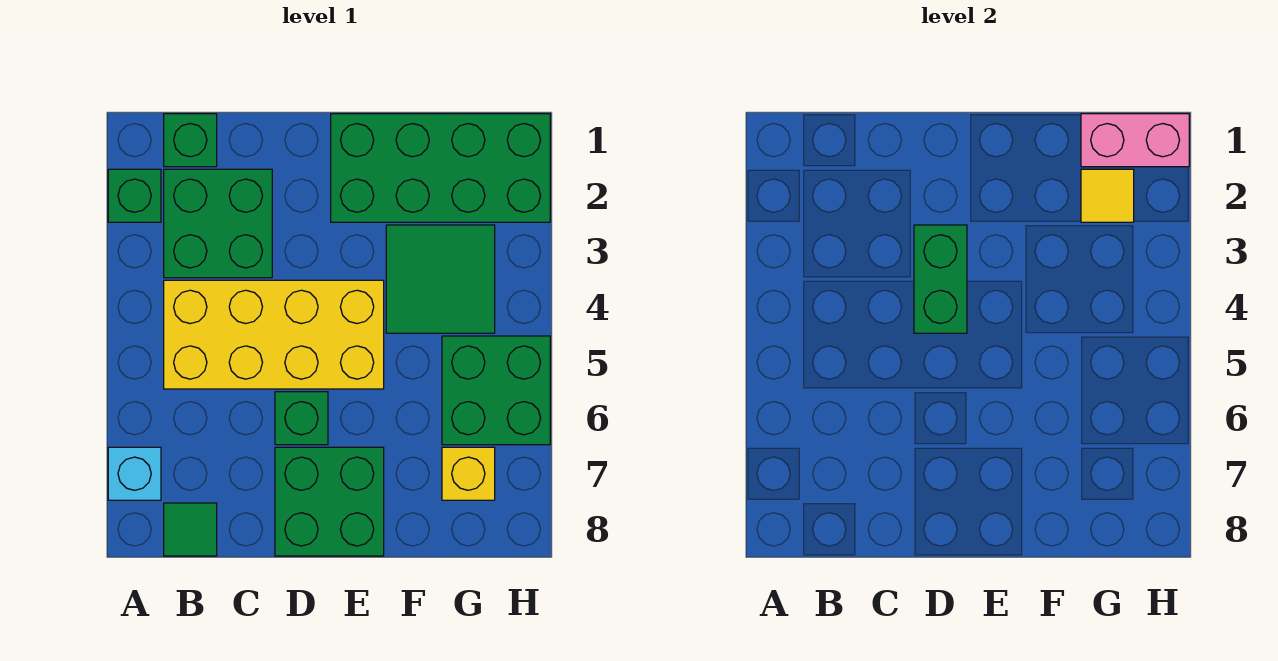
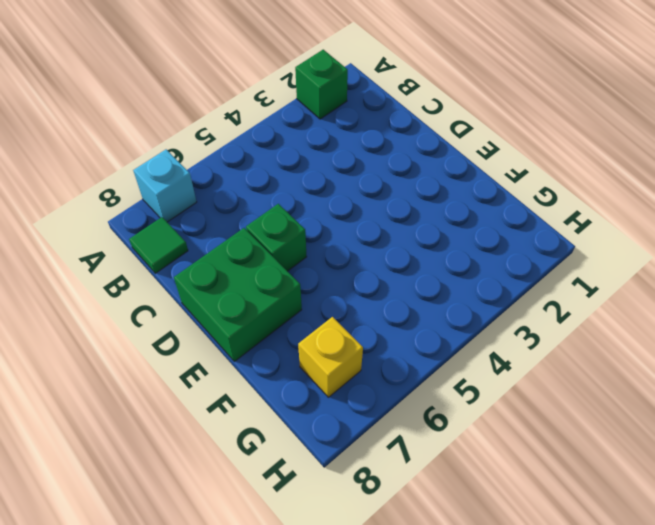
none -> green 1x1 brick [164,114,217,167]
none -> green 2x2 brick [164,169,272,278]
none -> yellow 2x4 brick [164,280,384,389]

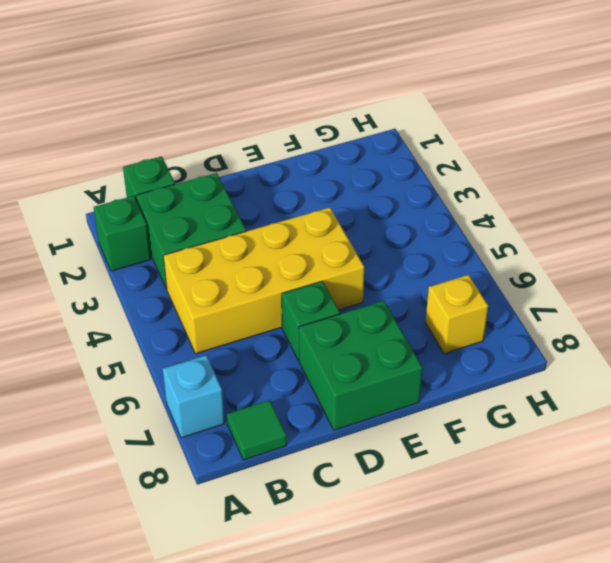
none -> green 2x4 brick [331,114,550,222]
none -> green 2x2 tile [386,225,495,333]
none -> green 2x2 brick [442,336,550,445]

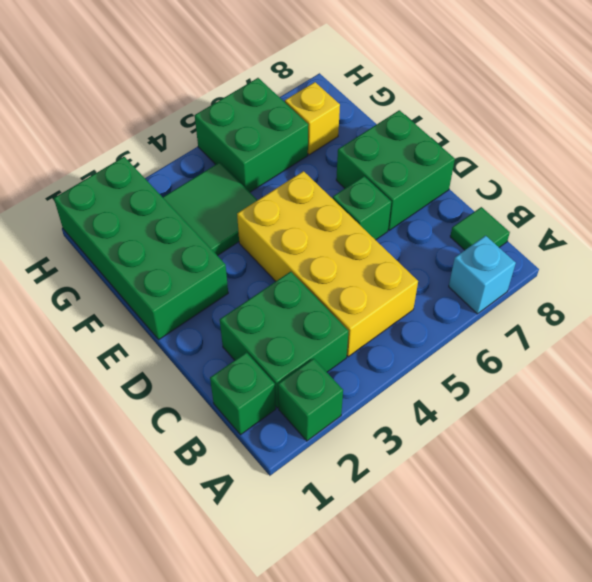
none -> green 1x2 brick [914,225,967,333]
none -> pink 1x2 brick [1081,114,1189,167]
none -> yellow 1x1 tile [1081,169,1134,222]

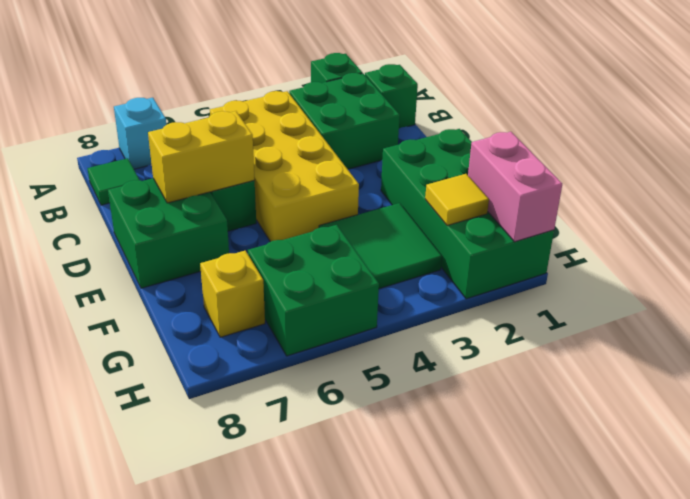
yellow 1x2 brick [148,111,255,203] -> none
none -> green 1x2 brick [914,225,967,333]

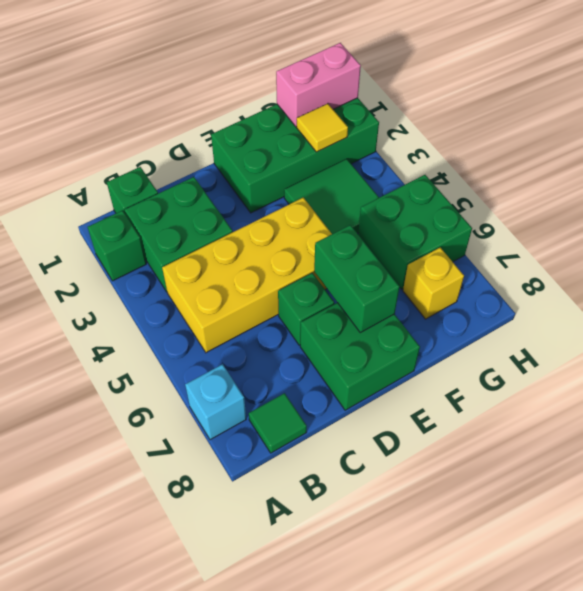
green 1x2 brick [314,225,399,333] -> green 1x2 brick moved to [914,225,967,333]

